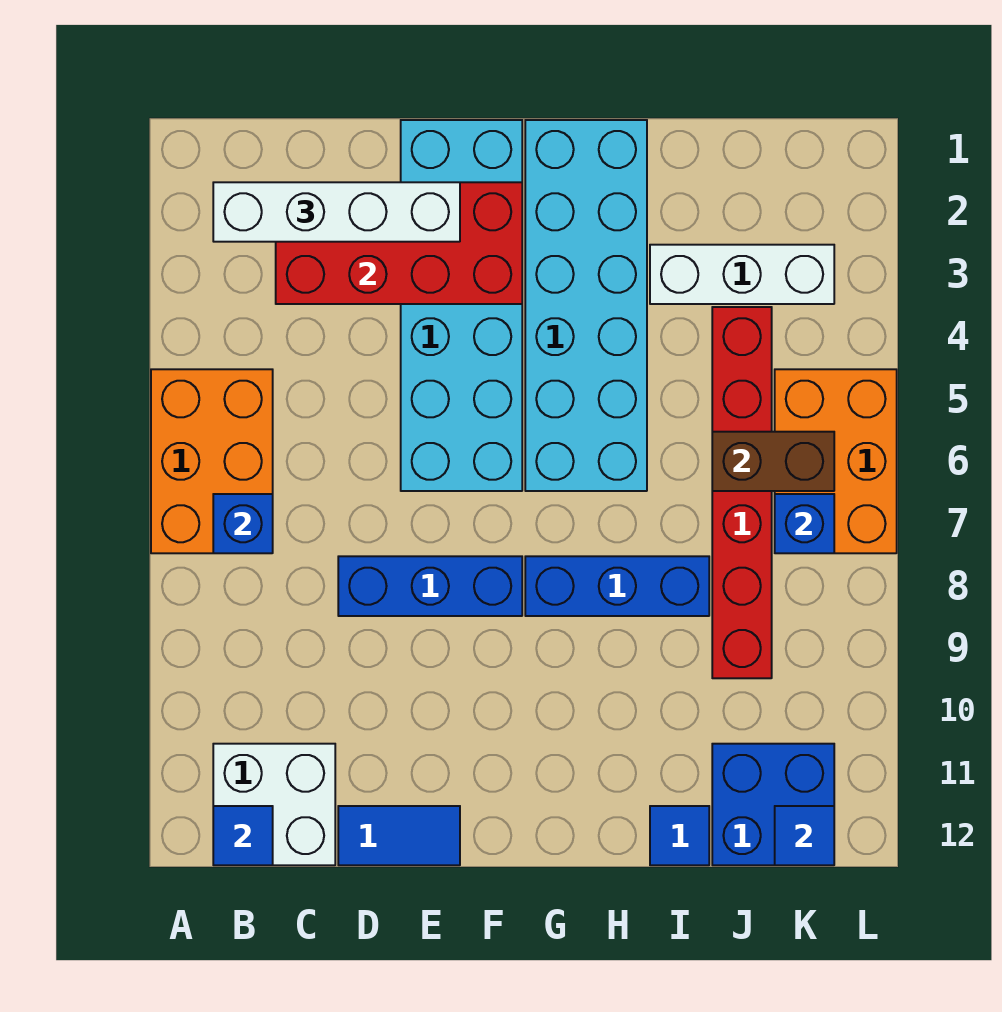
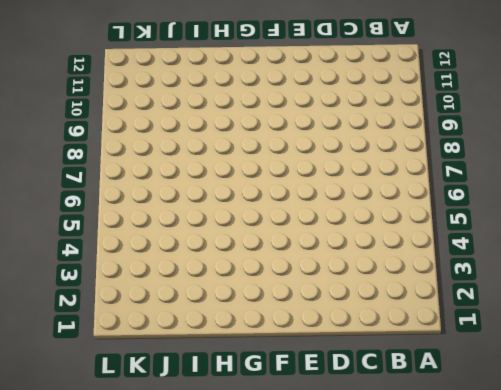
none -> orange 2x3 brick [151,369,273,553]
none -> white 2x2 brick [213,744,335,865]
none -> blue 1x3 brick [338,556,522,616]

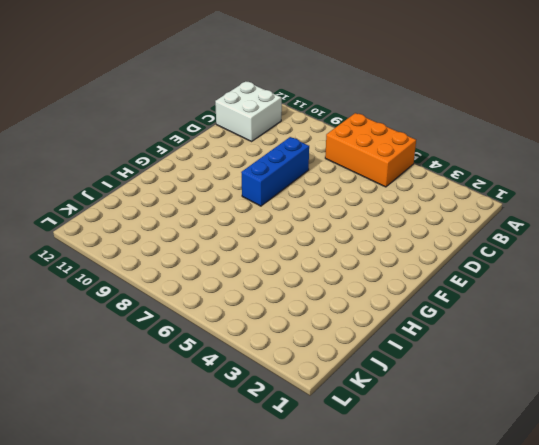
none -> blue 1x2 tile [338,806,460,865]
none -> cyan 2x6 brick [401,120,522,491]
none -> cyan 2x6 brick [525,120,647,491]

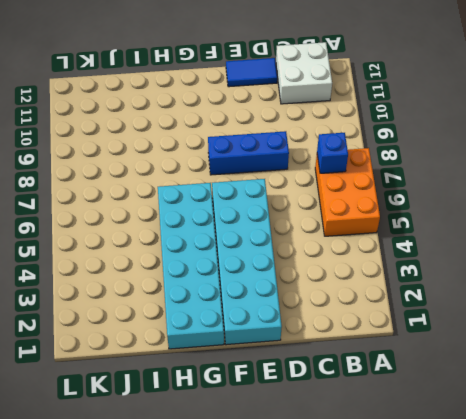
none -> blue 1x3 brick [525,556,709,616]
none -> white 1x3 brick [650,245,834,304]
none -> blue 1x1 tile [650,806,709,865]

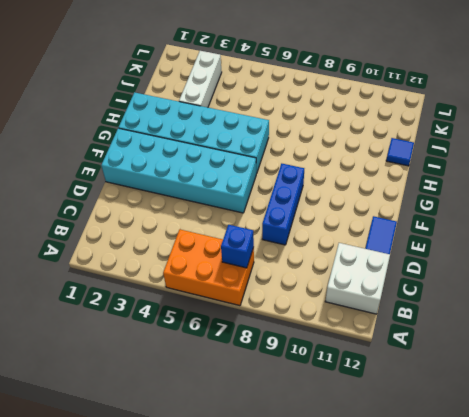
none -> blue 1x3 brick [525,556,709,616]
none -> red 1x6 brick [712,307,772,678]
none -> blue 2x2 brick [712,744,834,865]

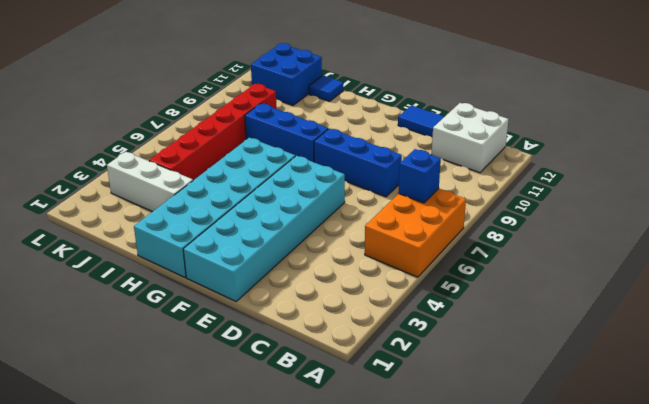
none -> orange 2x3 brick [775,369,897,553]
none -> blue 1x1 tile [213,806,273,865]
none -> red 2x4 brick [276,182,522,304]

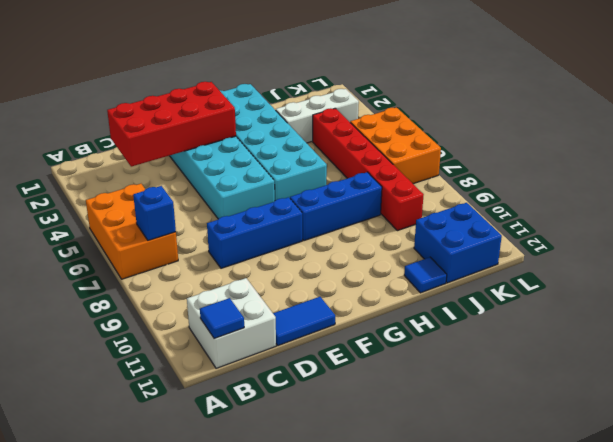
none -> brown 1x2 brick [712,432,834,491]
none -> blue 1x1 brick [775,494,834,553]
none -> blue 1x1 tile [775,806,834,865]

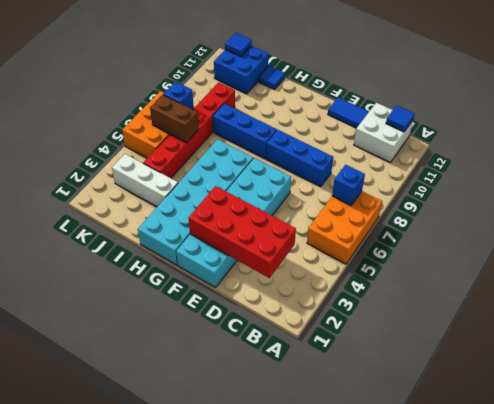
none -> white 1x4 brick [213,182,460,242]

